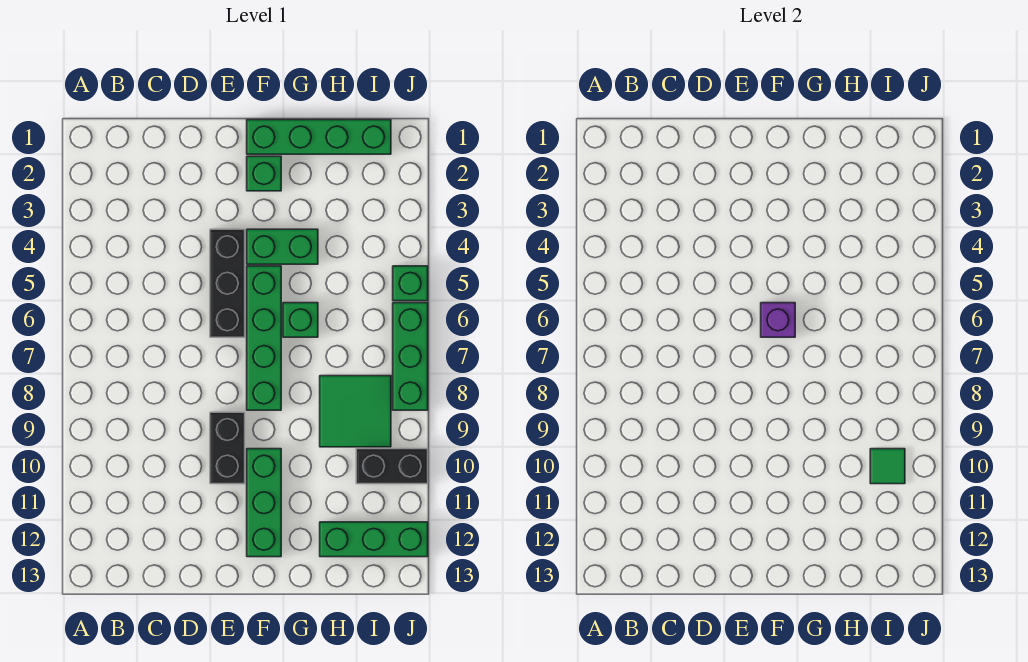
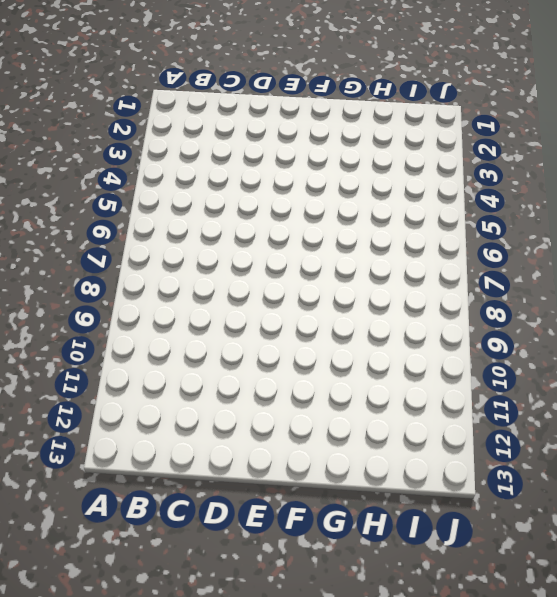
none -> black 1x3 brick [210,229,245,337]
none -> black 1x2 brick [210,412,245,484]
none -> green 1x4 brick [247,120,391,154]

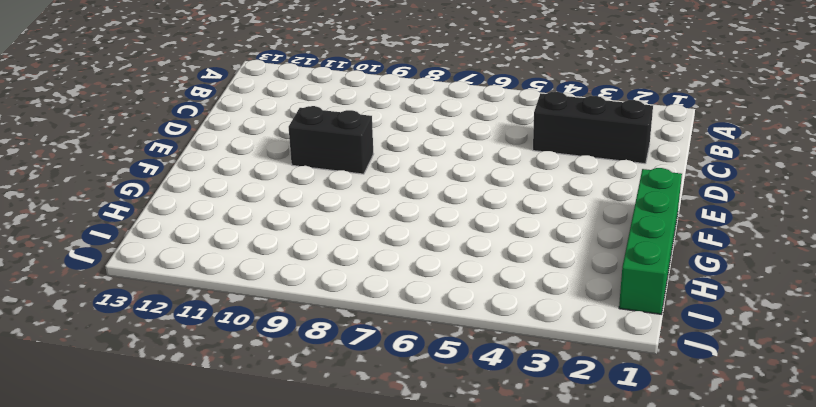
black 1x3 brick [533,92,653,164] -> black 1x3 brick moved to [210,229,245,337]
none -> green 1x1 brick [247,156,281,191]
none -> green 1x2 brick [247,229,318,264]
none -> green 1x4 brick [247,266,281,410]

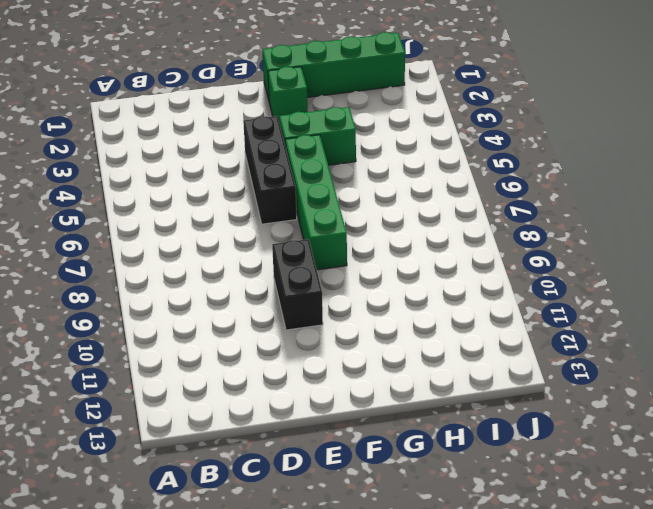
none -> green 1x3 brick [247,449,281,557]
none -> green 1x1 brick [283,303,318,337]
none -> green 2x2 tile [320,376,391,447]

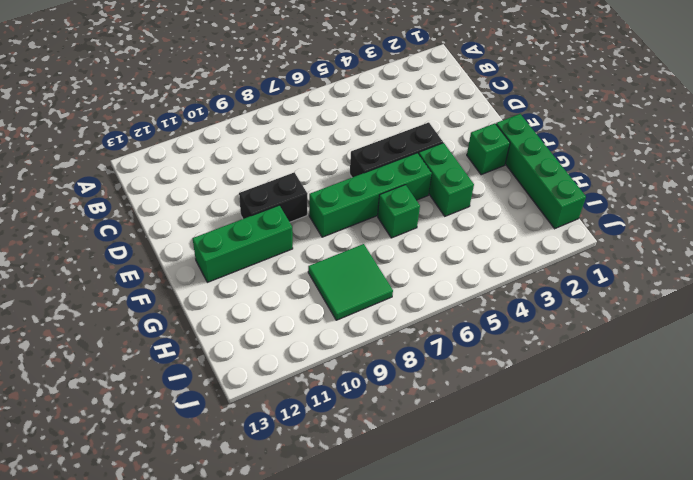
none -> green 1x3 brick [320,522,428,557]
none -> black 1x2 brick [356,449,428,484]
none -> green 1x1 brick [393,266,428,301]

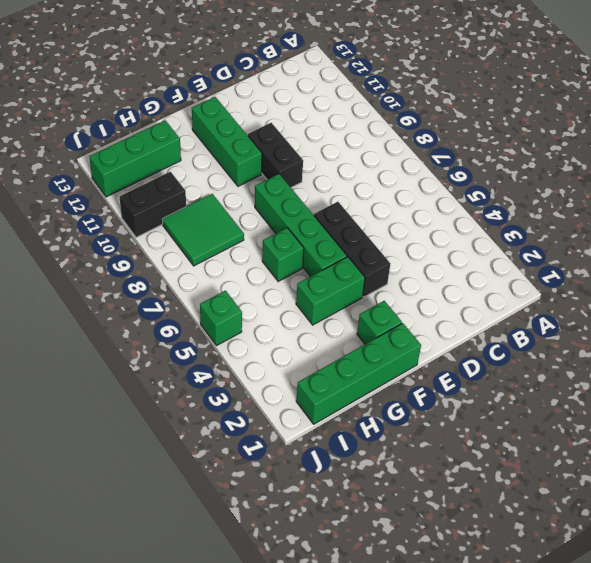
none -> green 1x3 brick [393,303,428,410]
none -> purple 1x1 brick [761,303,795,337]
none -> green 1x1 tile [870,449,905,484]

